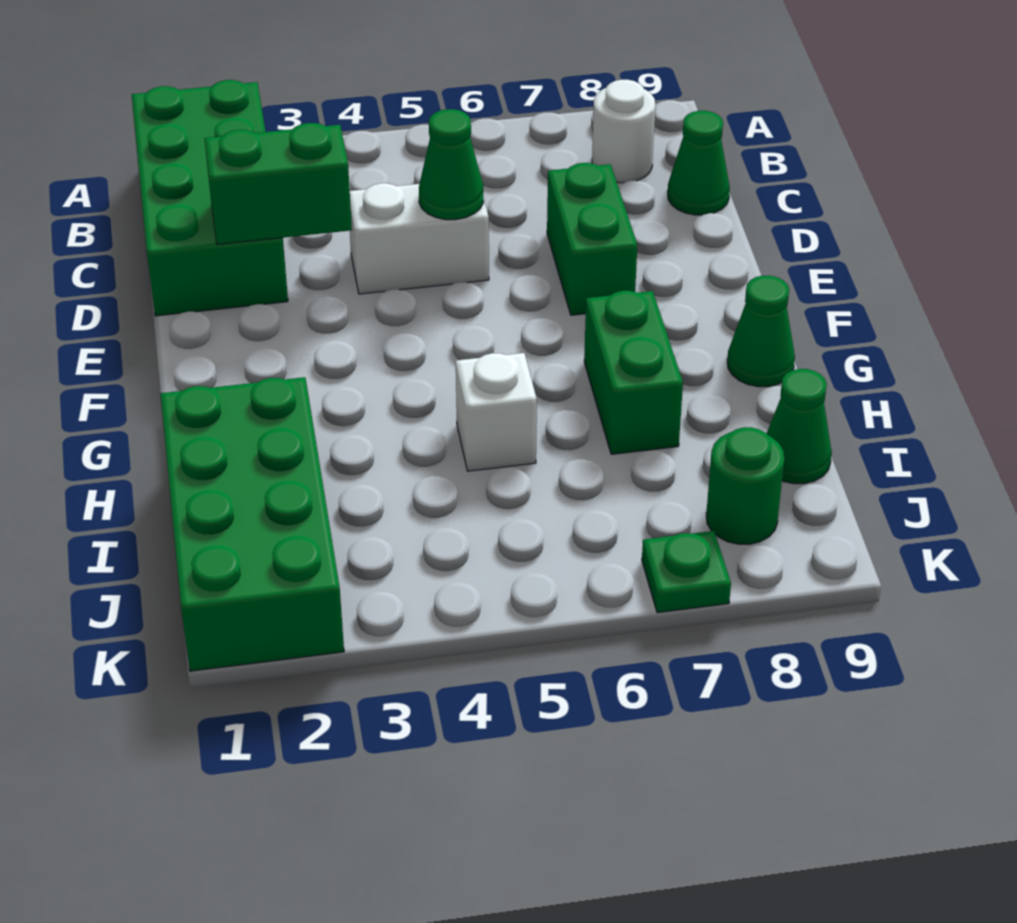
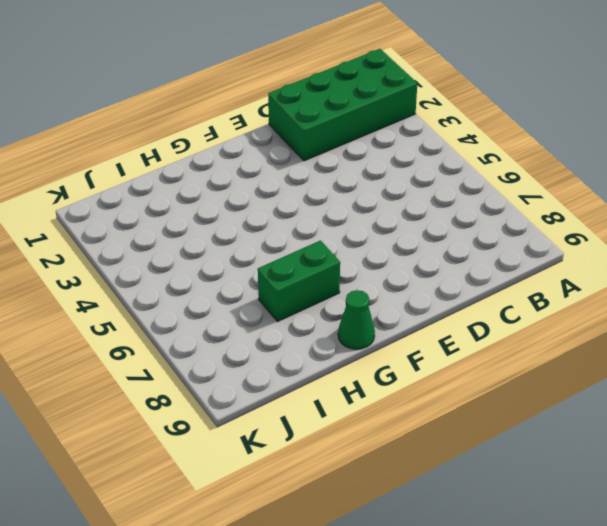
none -> white 1x1 round brick [592,80,655,183]
none -> green 1x1 cone [668,111,730,215]
none -> white 1x2 brick [350,183,489,294]

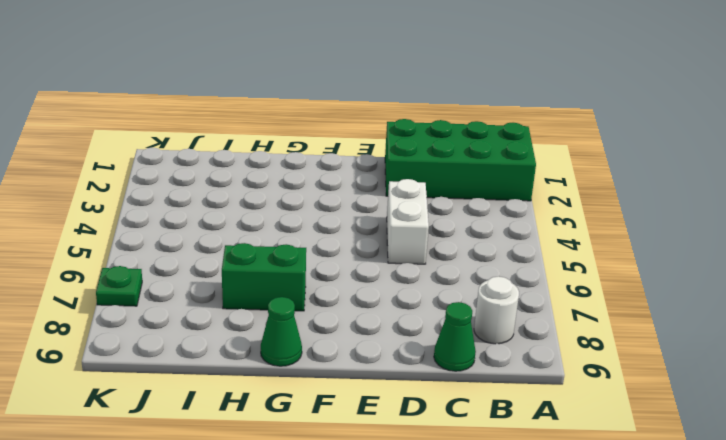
none -> green 1x2 brick [547,163,637,315]
none -> green 2x4 brick [160,377,344,671]
none -> white 1x1 brick [456,353,537,471]

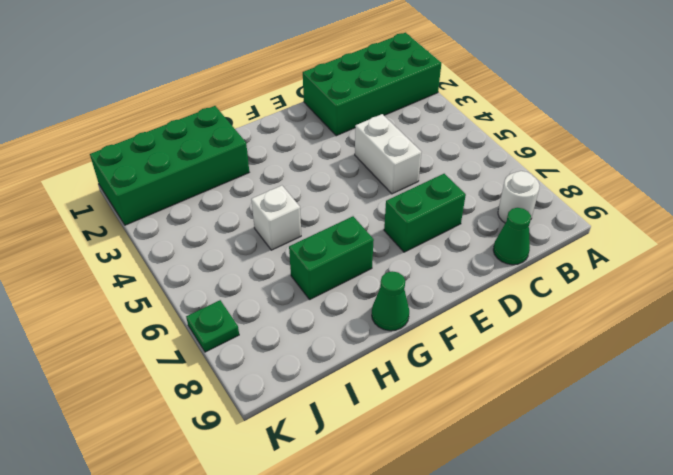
none -> green 1x1 cone [766,369,832,484]
none -> green 1x1 round brick [706,427,784,544]
none -> green 1x2 brick [204,123,352,244]

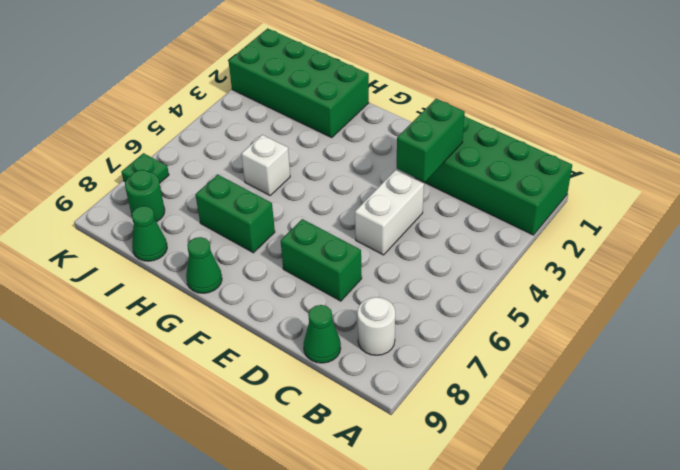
none -> green 1x1 cone [419,109,483,220]

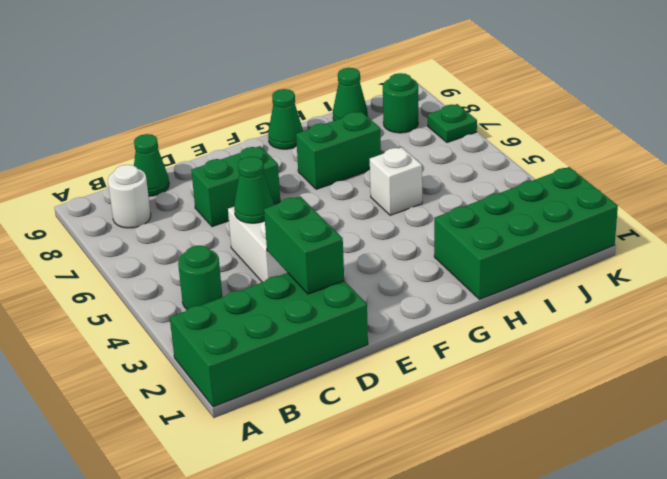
green 1x1 round brick [178,246,222,309] -> none

